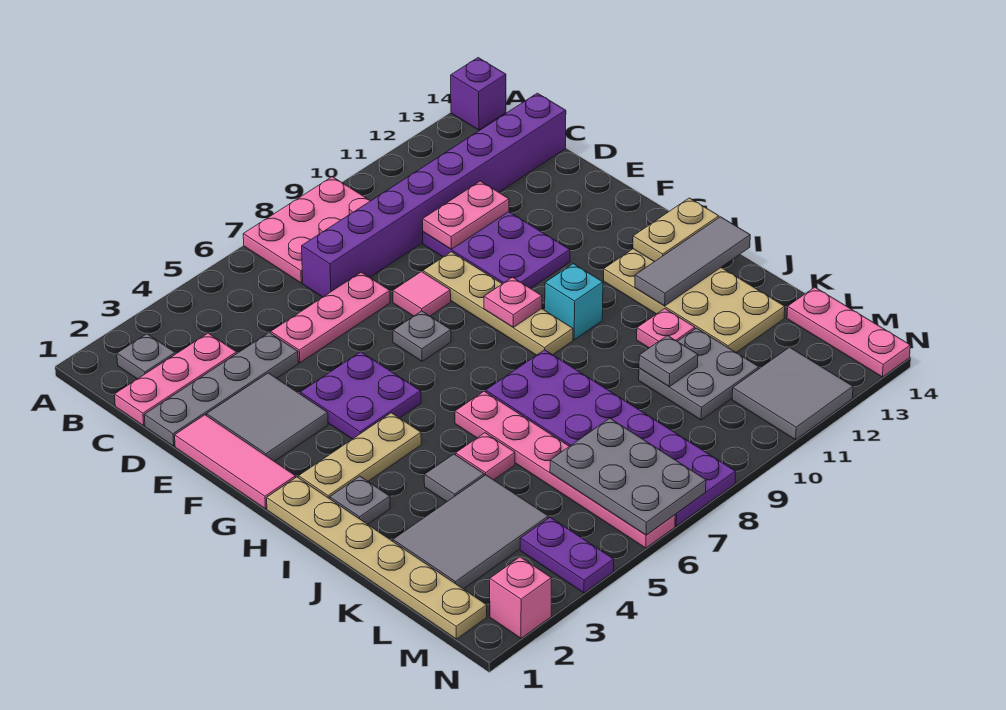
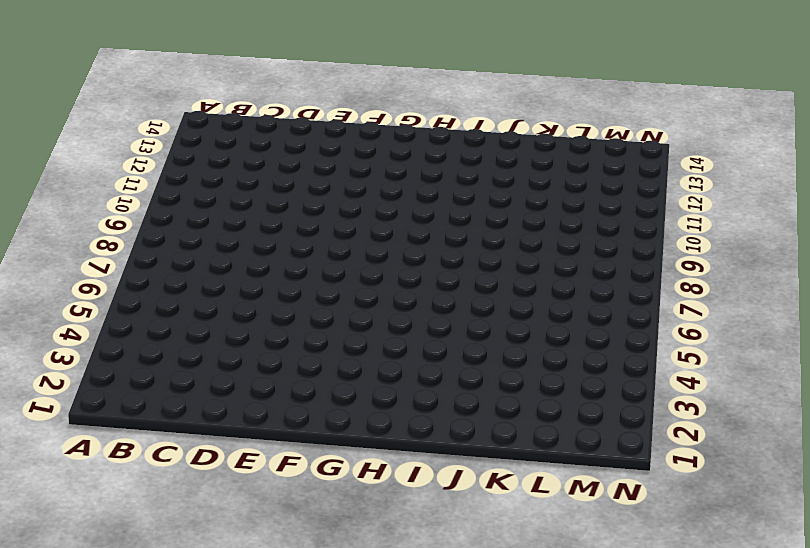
none -> pink 2x3 plate [243,177,370,283]
none -> purple 1x1 brick [451,58,506,130]
none -> grey 1x1 plate [117,334,175,379]
none -> pink 1x3 plate [115,333,237,426]

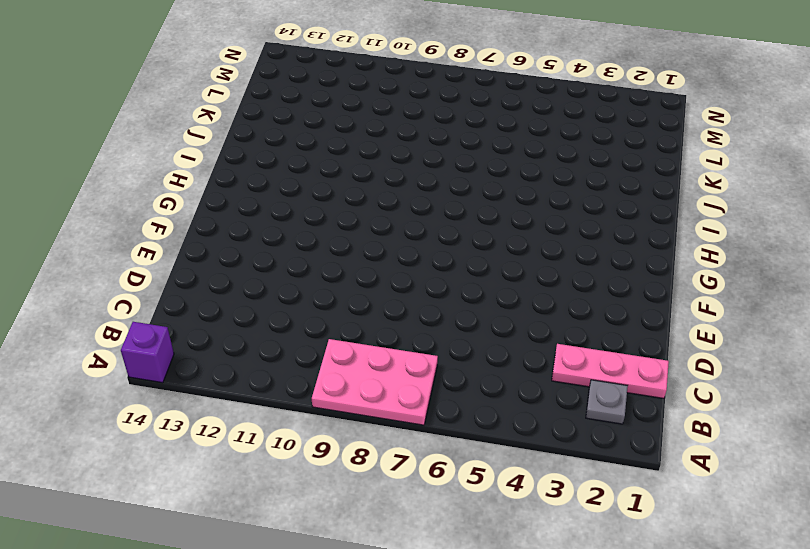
none -> purple 1x8 brick [302,93,566,297]
none -> grey 1x4 plate [144,332,298,446]
none -> pink 1x3 plate [271,272,390,363]
none -> purple 2x3 plate [423,212,570,288]

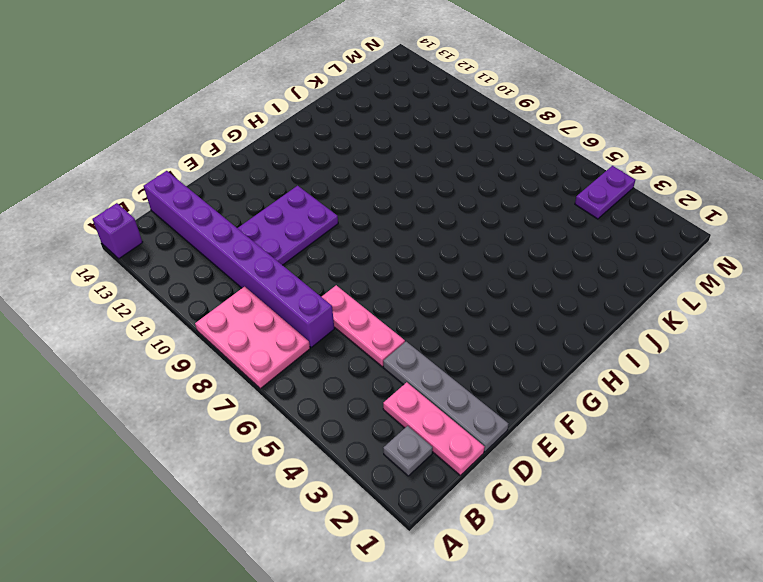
none -> pink 1x3 tile [175,415,296,509]
none -> grey 2x2 tile [207,373,328,461]
none -> pink 1x1 tile [393,272,451,316]
none -> tan 1x4 plate [423,252,573,355]

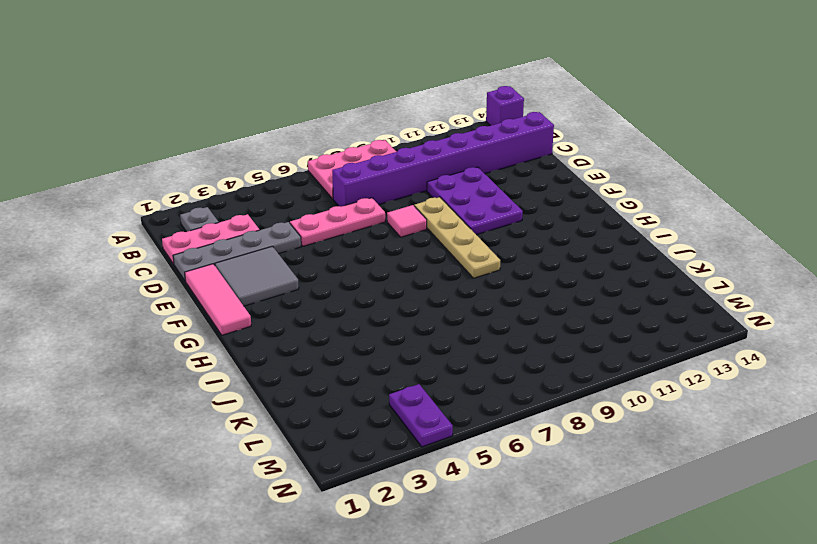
none -> purple 2x2 plate [300,352,421,439]
none -> grey 1x1 plate [393,311,451,361]
none -> tan 1x6 plate [267,477,487,639]
none -> tan 1x3 plate [299,413,421,499]

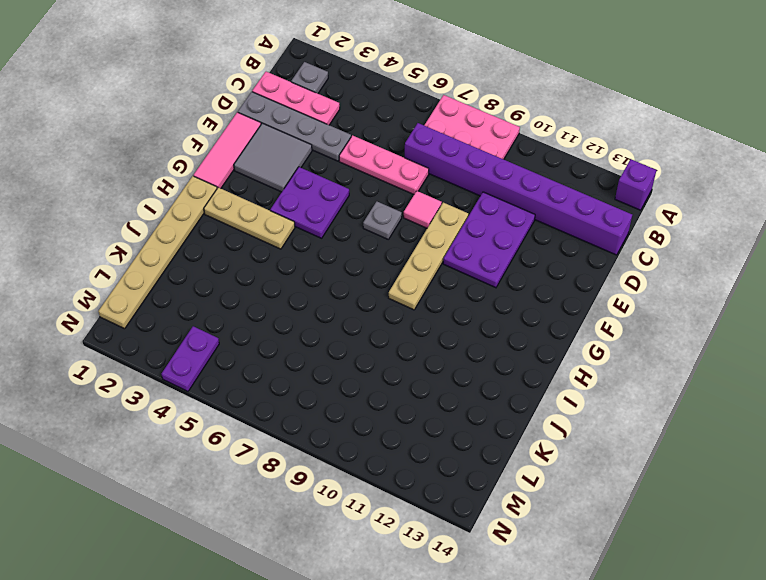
none -> cyan 1x1 brick [545,264,603,340]
none -> tan 2x4 plate [604,249,785,352]
none -> grey 1x1 plate [330,476,390,524]
none -> pink 1x6 plate [455,391,675,548]

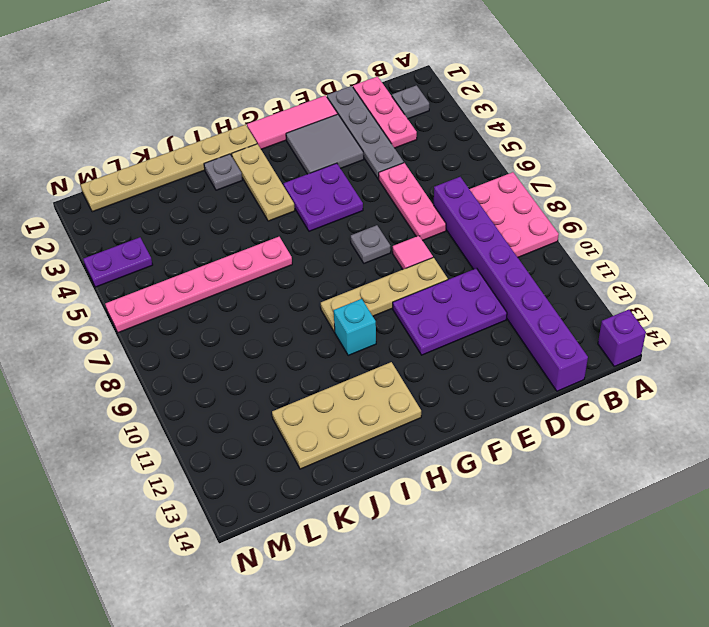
none -> purple 2x6 plate [486,350,736,526]
none -> grey 1x1 tile [424,454,484,502]
none -> pink 1x1 plate [456,433,515,480]
none -> pink 1x1 plate [637,309,695,348]

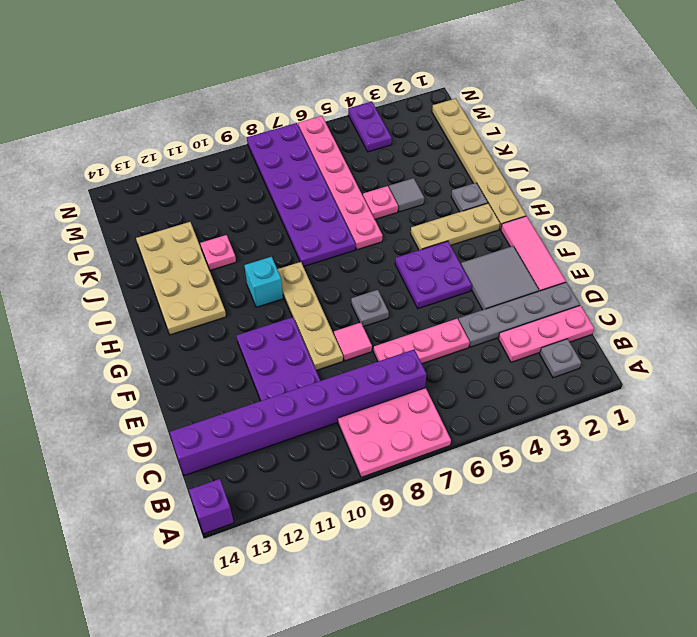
none -> grey 2x3 tile [393,475,548,589]
none -> grey 2x2 plate [639,328,759,420]
none -> pink 1x3 plate [787,287,910,377]
none -> grey 2x2 tile [732,347,853,440]

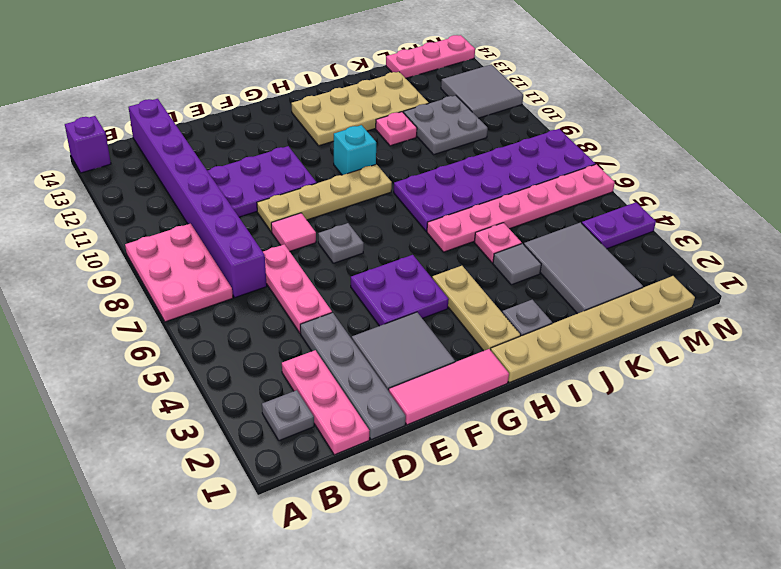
none -> pink 1x1 brick [490,557,551,638]
none -> pink 1x2 plate [423,181,509,249]
none -> pink 1x1 plate [484,277,542,327]
none -> tan 1x2 plate [633,198,719,262]

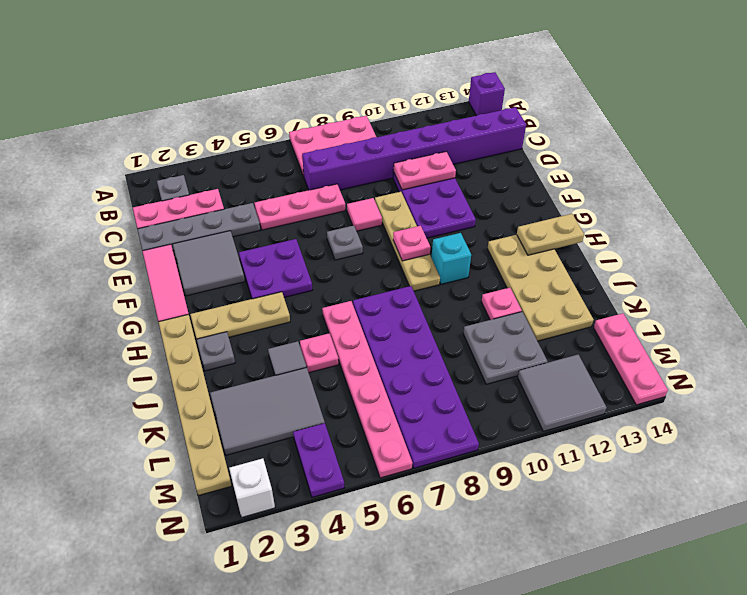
white 1x1 brick [229,458,275,517] -> pink 1x1 brick [490,557,551,638]
none -> grey 1x3 tile [635,217,750,306]
none -> grey 1x1 plate [639,336,698,387]
none -> grey 2x3 plate [550,418,706,535]

